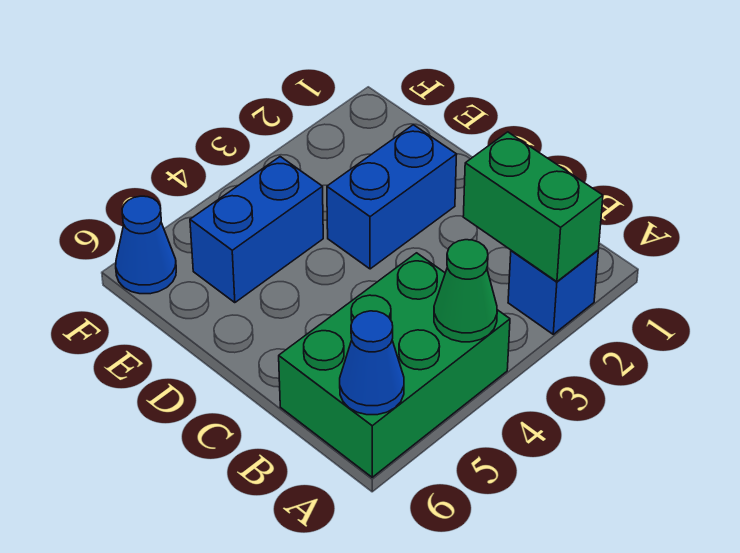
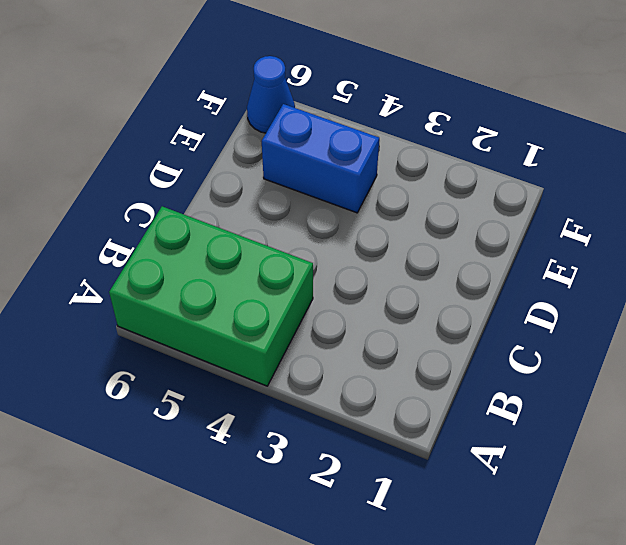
none -> blue 1x1 brick [508,250,598,334]
none -> blue 1x2 brick [327,125,457,269]

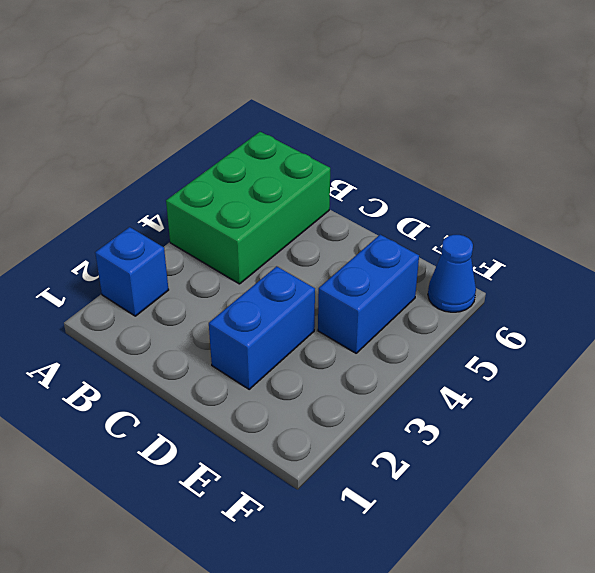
none -> green 1x2 brick [463,132,603,282]
none -> green 1x1 cone [434,240,497,342]

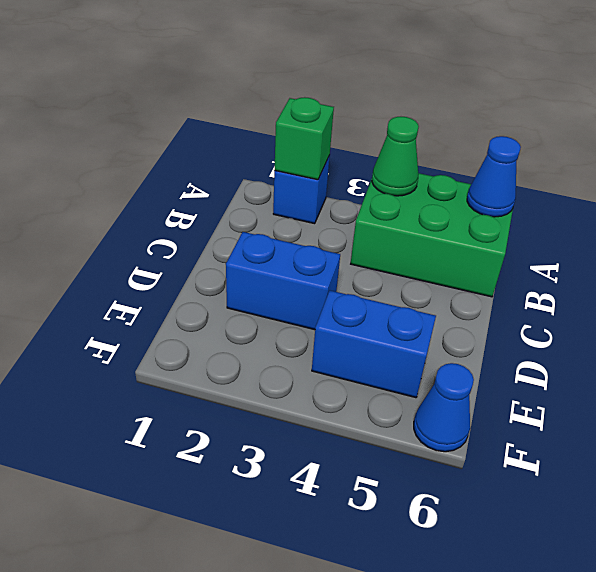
green 1x1 brick [275,97,334,180] -> green 1x2 brick [463,132,603,282]

